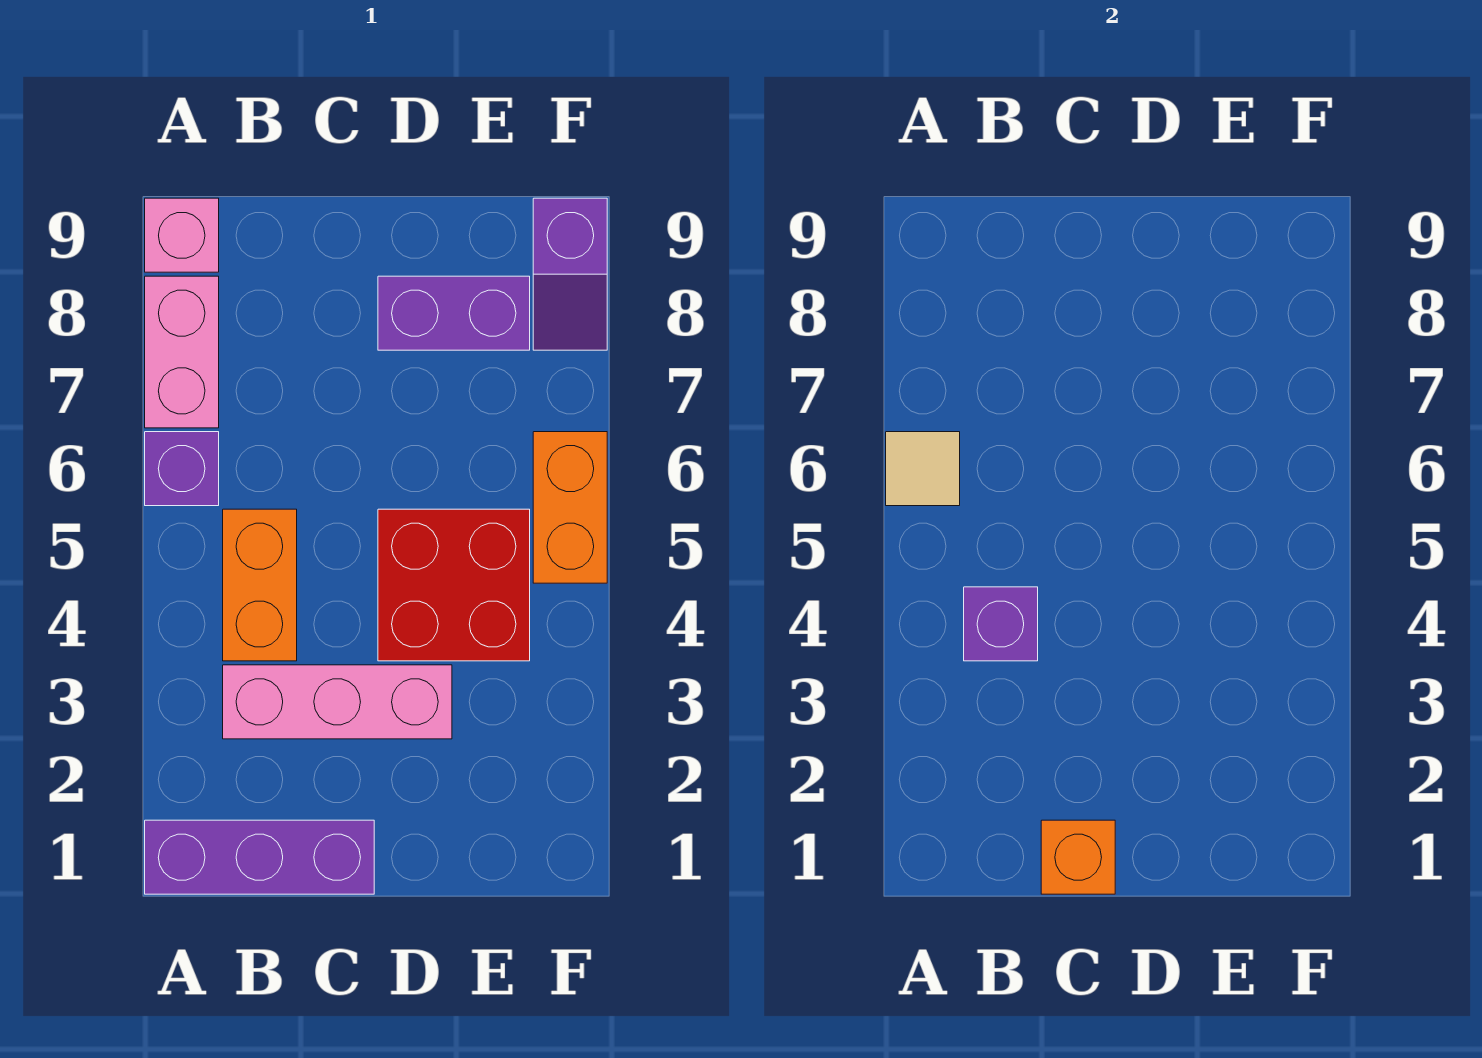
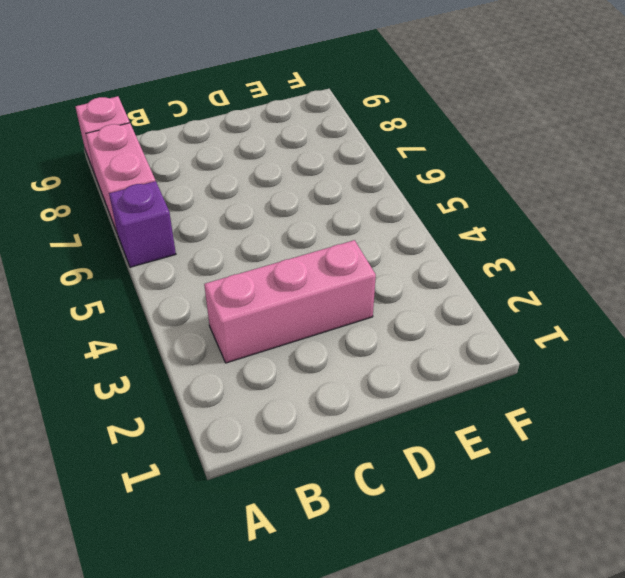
none -> purple 1x3 brick [145,820,374,894]
none -> orange 1x2 brick [223,509,297,661]
none -> red 2x2 brick [378,509,530,661]

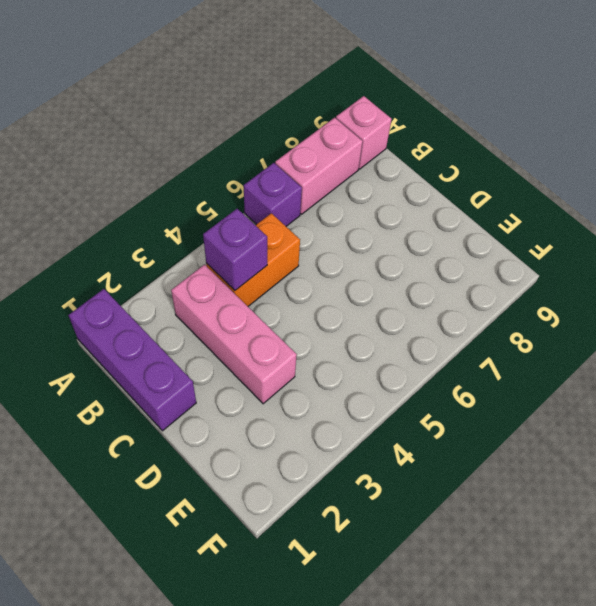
none -> red 2x2 brick [378,509,530,661]
none -> purple 1x2 brick [378,276,530,350]
none -> orange 1x2 brick [533,432,607,583]

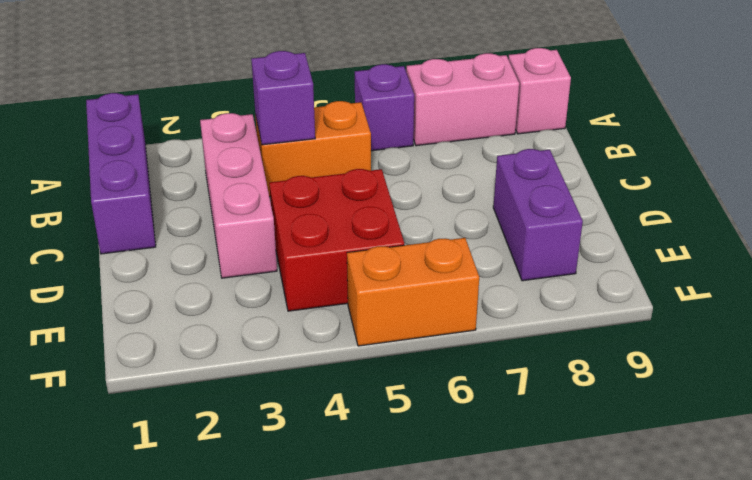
none -> purple 1x2 slope [533,198,607,350]
none -> tan 1x1 tile [886,432,960,506]
none -> orange 1x1 brick [1041,820,1115,894]

